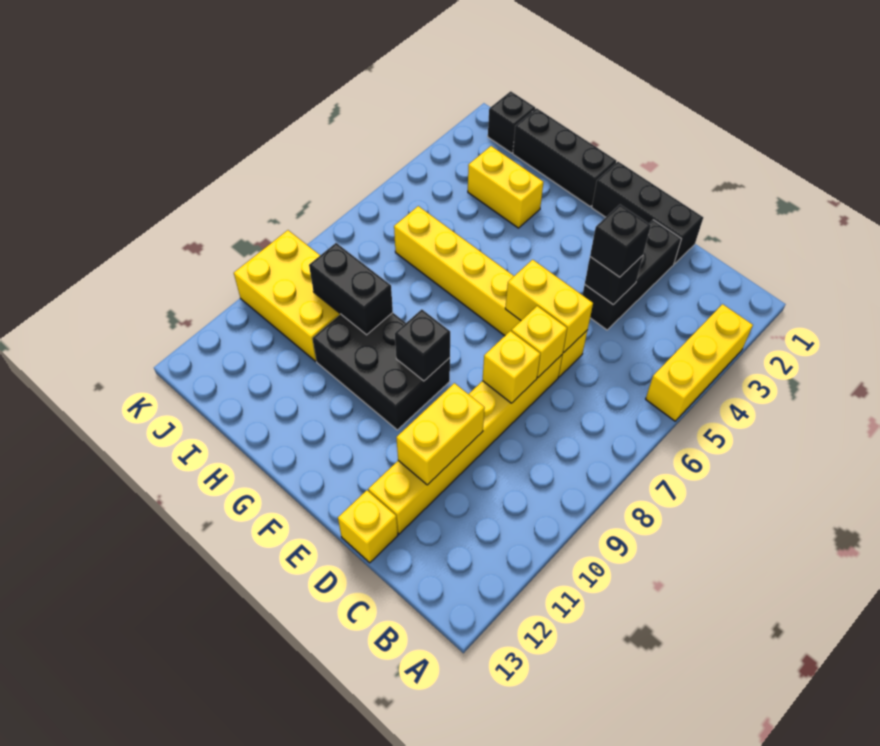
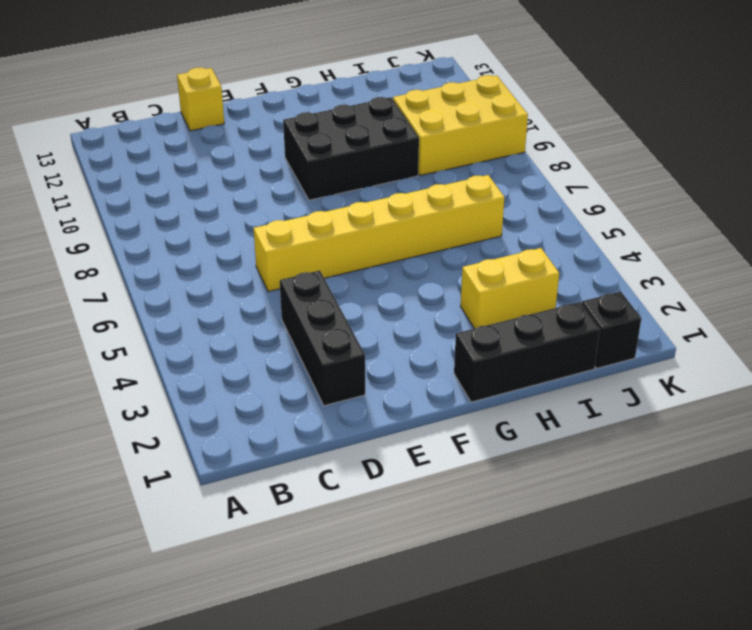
none -> yellow 1x3 brick [646,304,753,421]
none -> black 1x3 brick [592,162,703,264]
none -> yellow 1x6 brick [368,355,562,534]

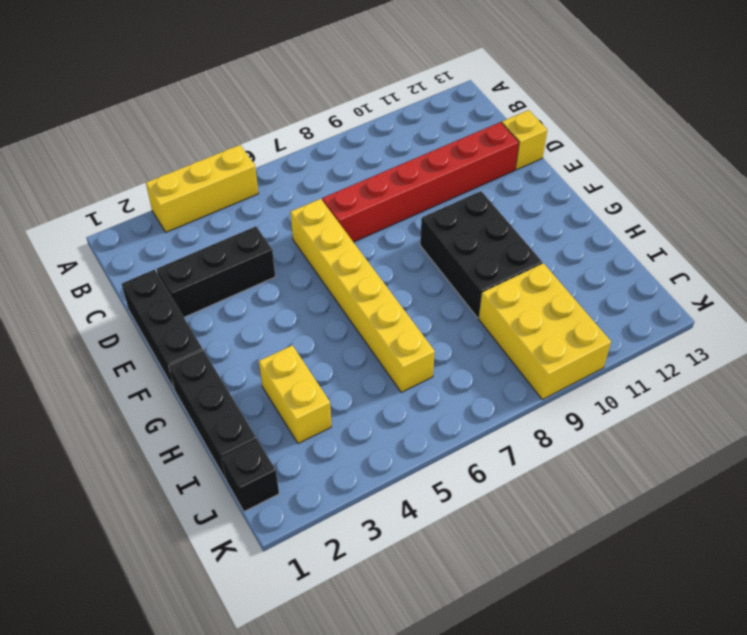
red 1x6 brick [322,122,519,242] -> yellow 1x6 brick [368,355,562,534]
none -> black 1x1 brick [585,256,643,305]
none -> yellow 1x2 brick [505,260,593,353]
none -> yellow 1x1 brick [511,306,567,377]

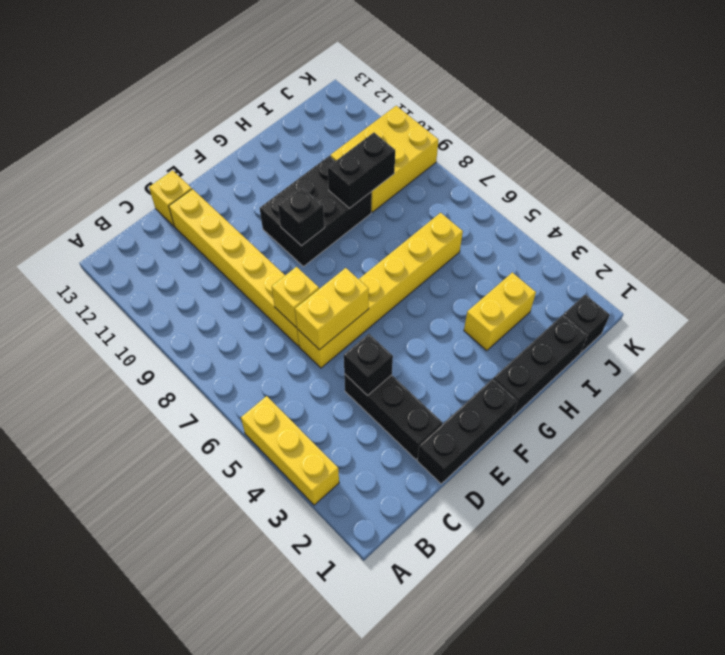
none -> yellow 1x1 brick [482,331,540,403]
none -> yellow 1x2 brick [396,383,485,485]
none -> black 1x1 brick [590,205,651,277]

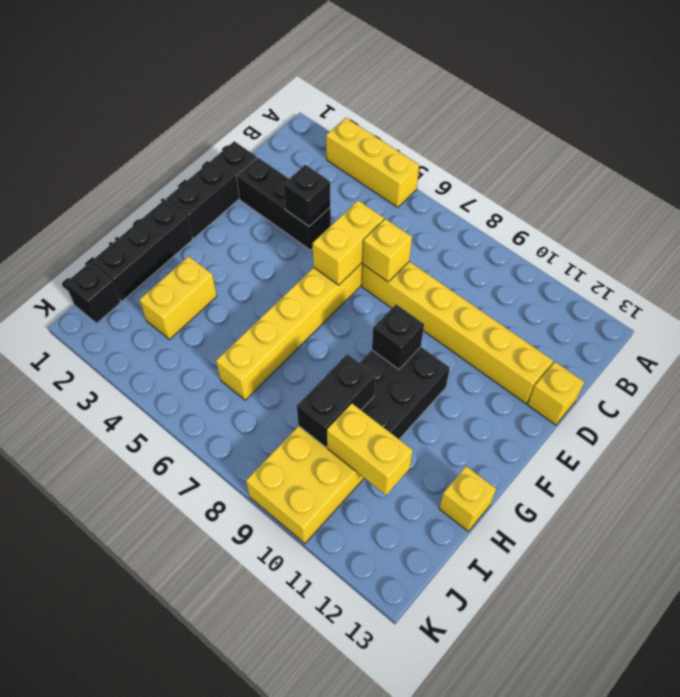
yellow 1x1 brick [439,466,496,531] -> yellow 1x1 brick moved to [482,331,540,403]
yellow 1x2 brick [327,403,413,495] -> yellow 1x2 brick moved to [396,383,485,485]
none -> black 1x1 brick [590,205,651,277]

